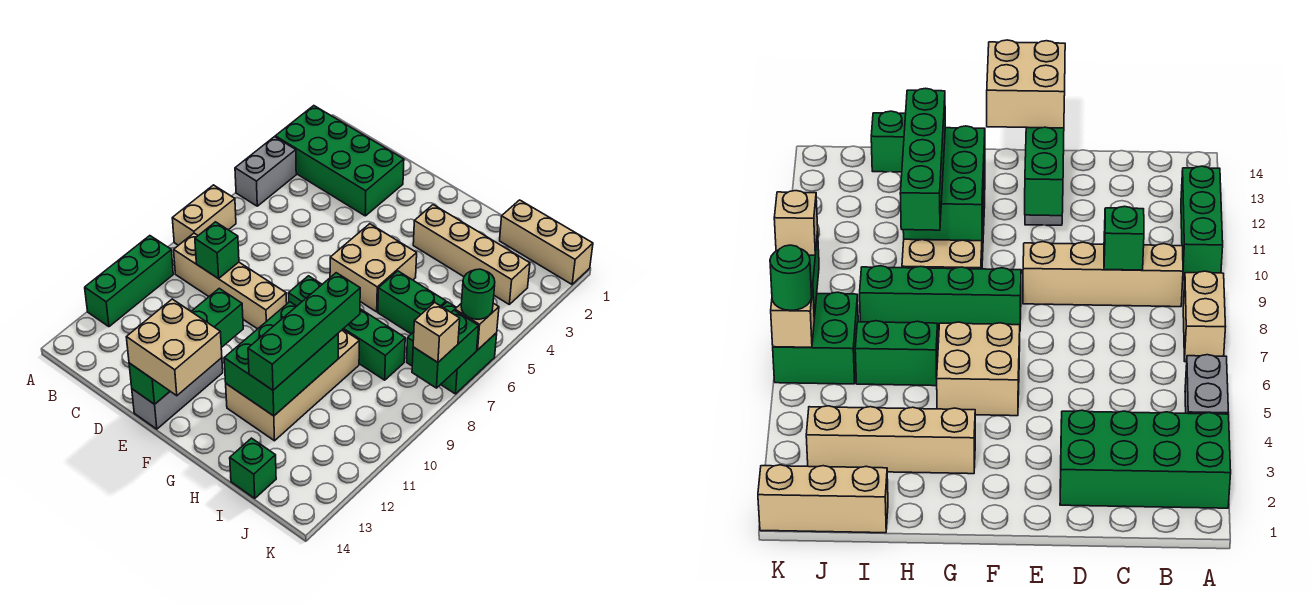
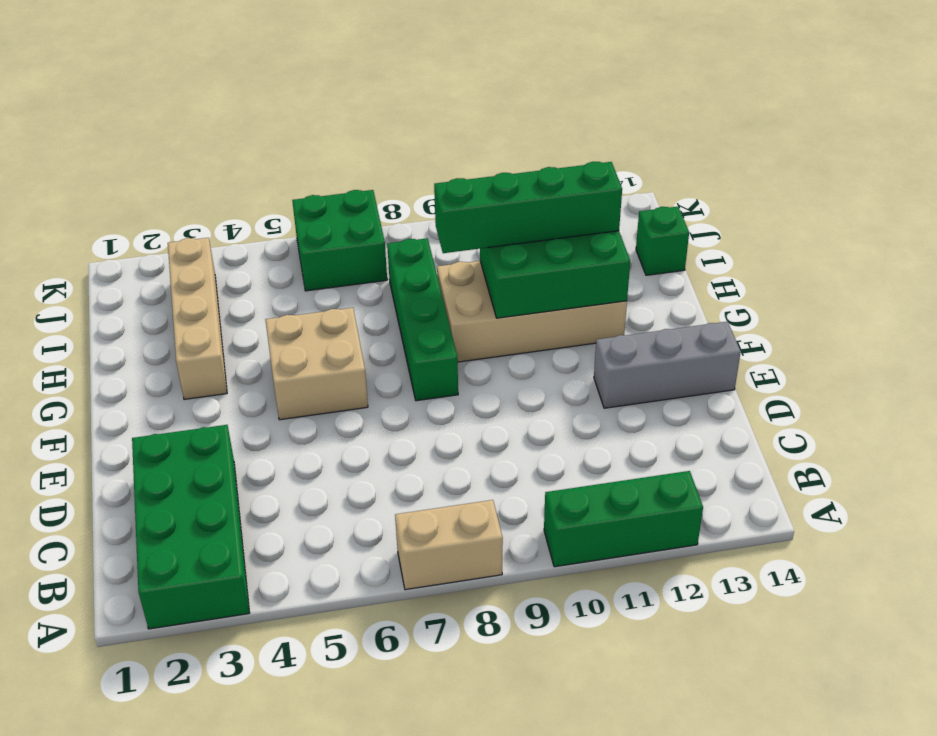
none -> grey 1x2 brick [235,137,296,206]
none -> tan 1x4 brick [174,233,287,329]
none -> green 1x2 brick [378,271,446,334]

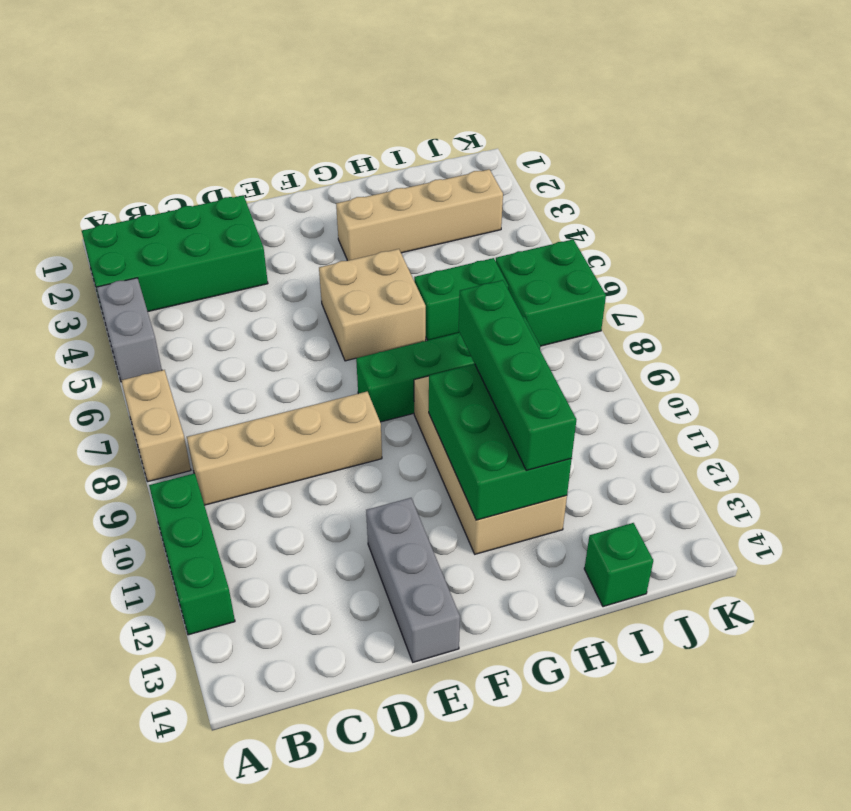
none -> tan 1x3 brick [500,200,593,284]
none -> green 1x1 brick [195,222,239,279]
none -> green 1x4 brick [129,288,243,404]

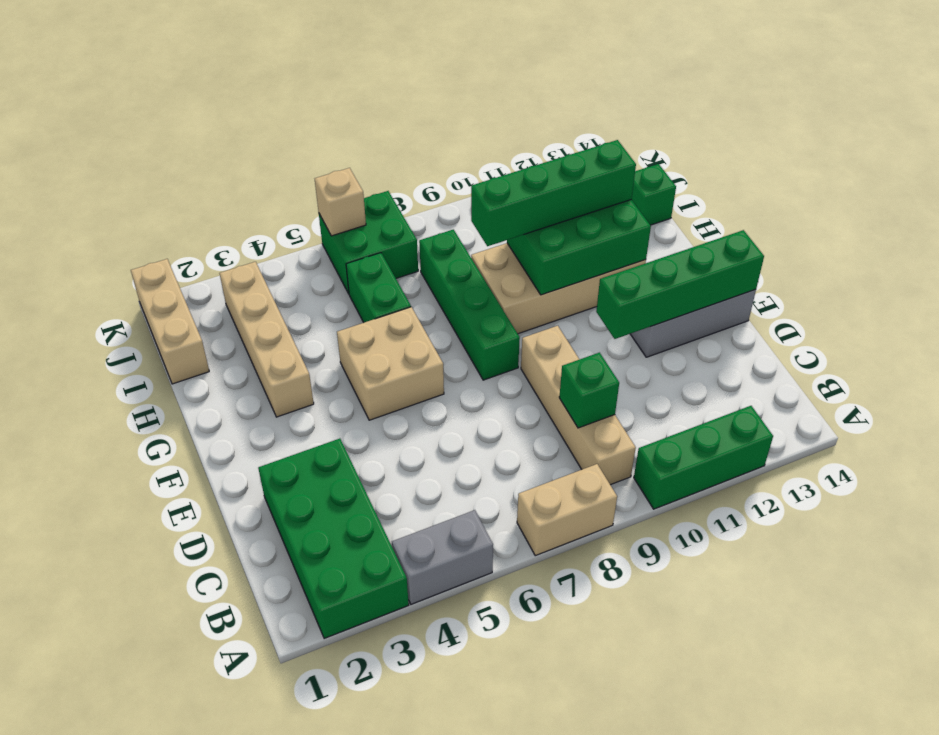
none -> green 1x2 brick [412,310,479,388]
none -> tan 2x2 brick [126,299,222,396]
none -> green 1x1 round brick [461,269,495,319]

